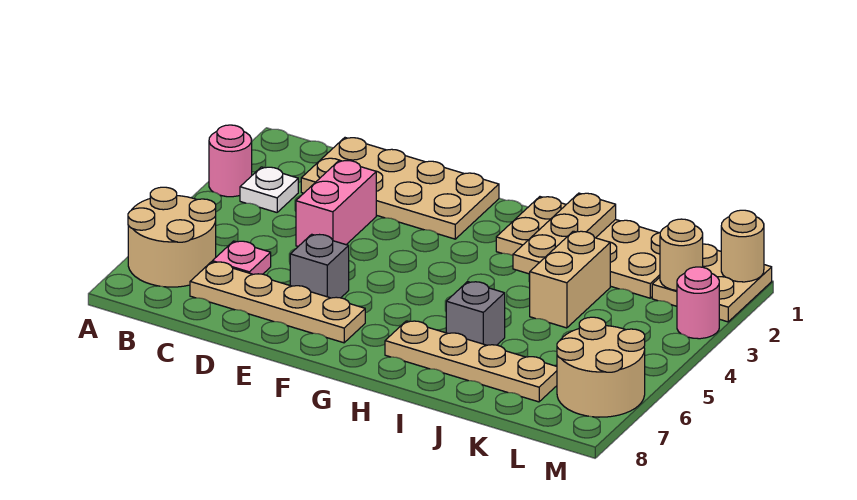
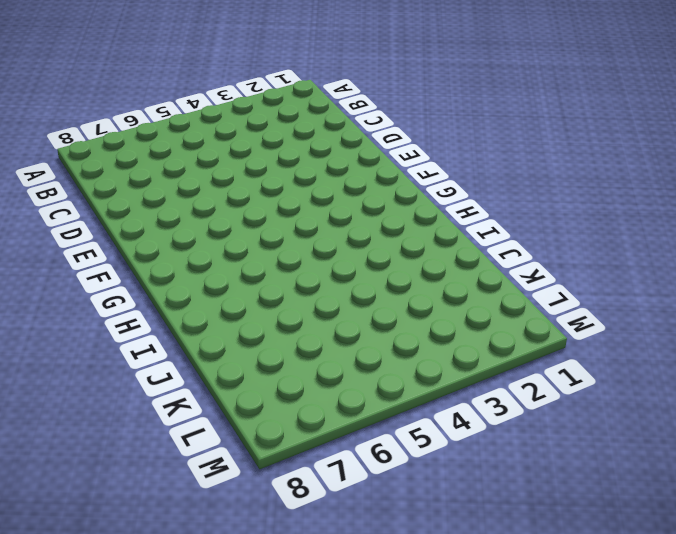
none -> pink 1x1 round brick [209,125,252,197]
none -> tan 2x2 round brick [128,187,216,287]
none -> white 1x1 plate [240,167,298,212]

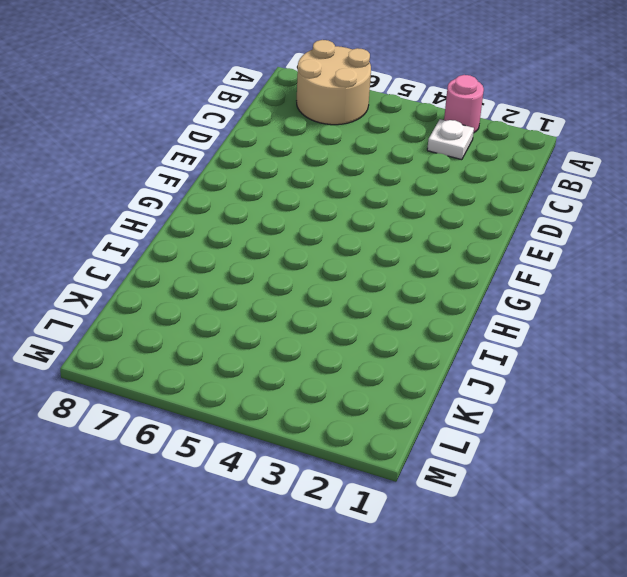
none -> tan 2x4 plate [301,138,499,239]
none -> pink 1x1 plate [212,241,271,274]
none -> tan 1x4 plate [190,262,365,343]

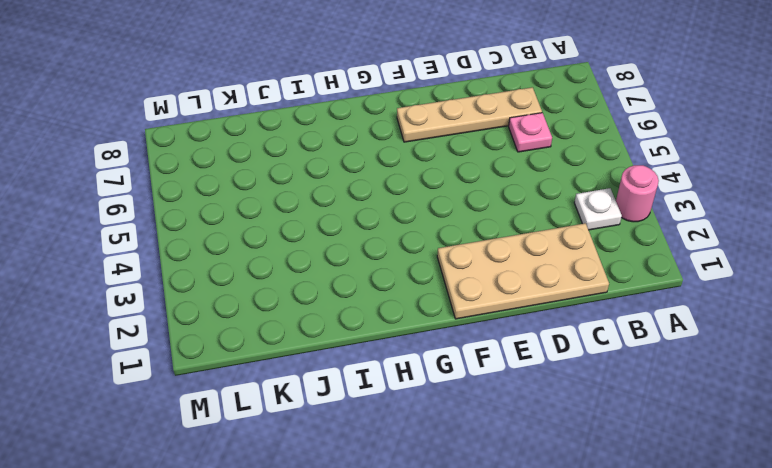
none -> tan 2x2 round brick [128,187,216,287]
none -> pink 1x2 brick [296,160,376,246]
none -> grey 1x1 brick [290,234,349,298]

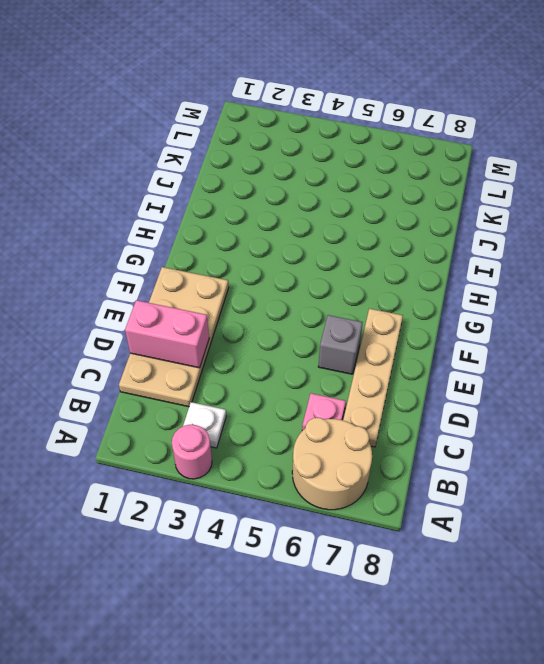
pink 1x2 brick [125,300,209,368] -> pink 1x2 brick moved to [296,160,376,246]
none -> tan 2x4 plate [496,197,660,298]
none -> tan 1x4 plate [385,321,557,402]
none -> grey 1x1 brick [446,282,505,345]

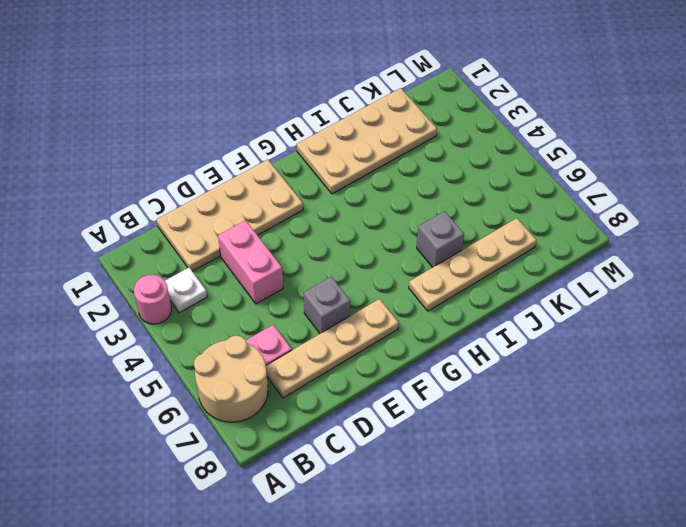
none -> tan 1x2 brick [530,231,610,328]
none -> tan 2x2 plate [652,244,772,322]
none -> tan 2x2 round brick [557,317,645,417]

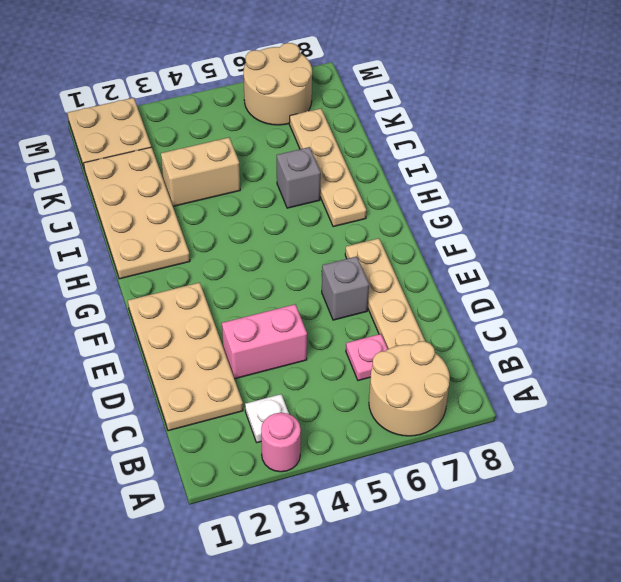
none -> pink 1x1 round brick [677,267,719,339]
none -> tan 1x3 plate [513,193,616,274]
none -> tan 1x1 round brick [660,219,703,291]

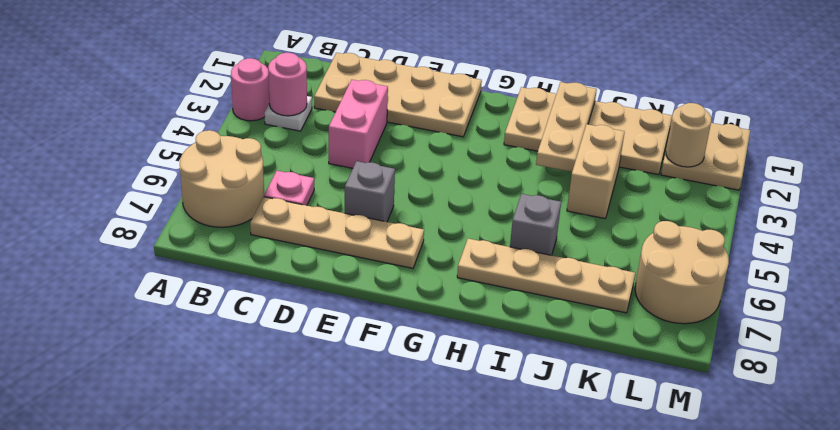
pink 1x1 round brick [268,53,307,116] -> pink 1x1 round brick moved to [677,267,719,339]
none -> tan 1x1 round brick [721,210,764,282]

